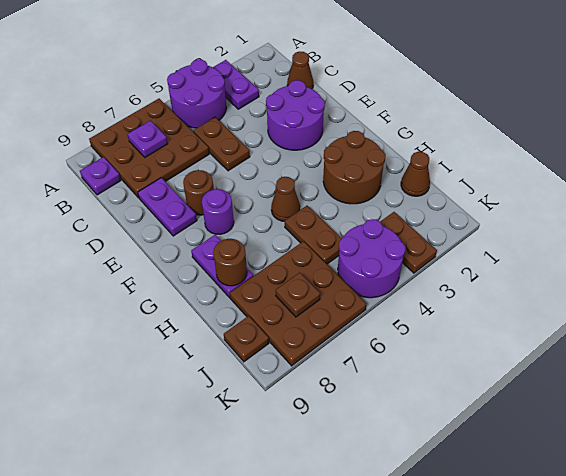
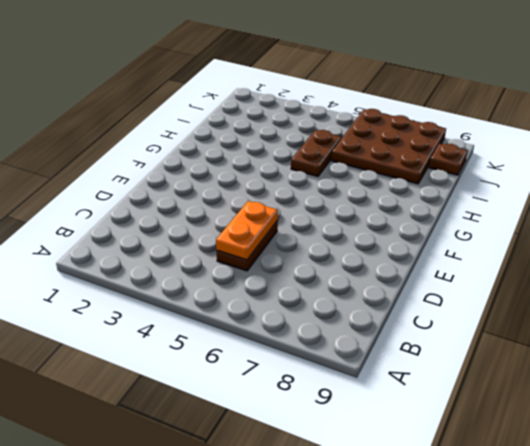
orange 1x2 plate [216,201,278,260] -> none
none -> purple 1x2 plate [213,60,259,109]
none -> purple 2x2 round brick [167,59,226,128]
none -> brown 3x3 plate [89,99,209,198]

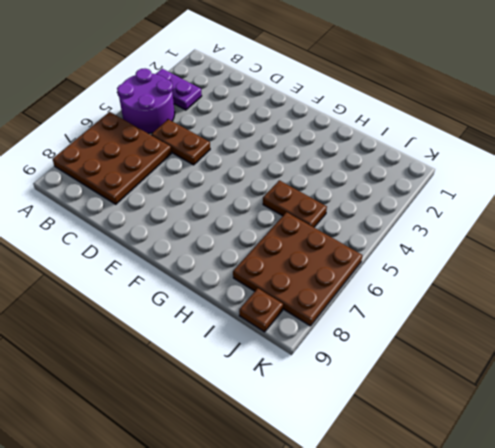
none -> purple 1x1 plate [80,157,121,195]
none -> brown 1x1 cone [287,52,313,89]
none -> purple 2x2 round brick [266,80,325,150]

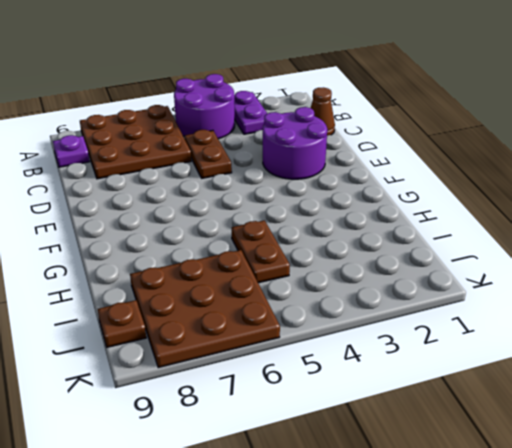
none -> purple 1x2 plate [138,178,197,236]
none -> brown 1x1 round brick [183,170,214,215]
none -> purple 1x1 round brick [202,189,234,234]

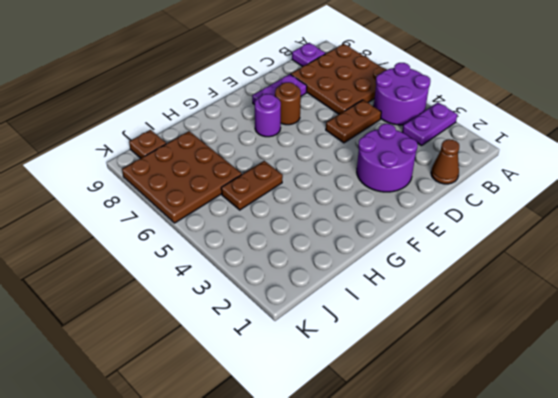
none -> brown 2x2 round brick [323,131,385,204]
none -> brown 1x1 cone [271,177,300,221]
none -> purple 1x2 plate [191,235,253,298]

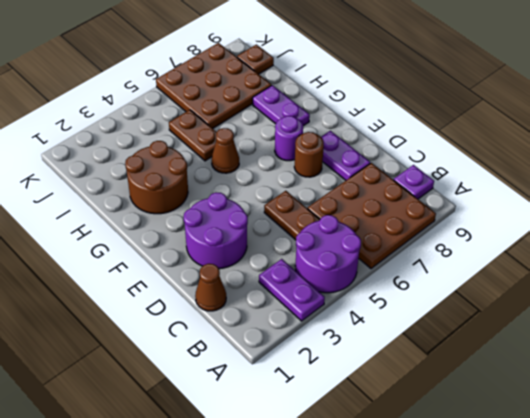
none -> brown 1x1 cone [401,152,430,196]
none -> brown 1x2 plate [380,212,437,273]
none -> purple 2x2 round brick [338,219,405,298]

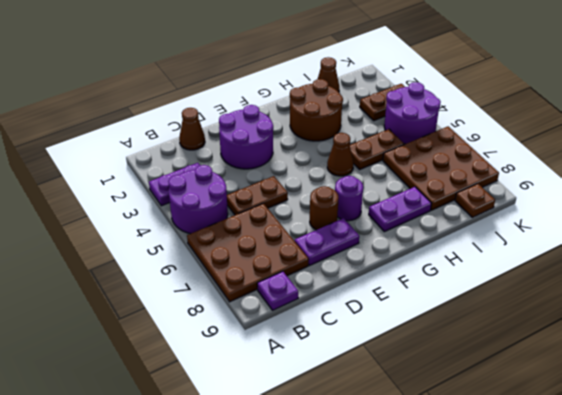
none -> purple 1x1 plate [128,121,168,157]
none -> brown 1x1 round brick [213,239,247,286]
none -> brown 1x1 plate [276,273,320,317]

